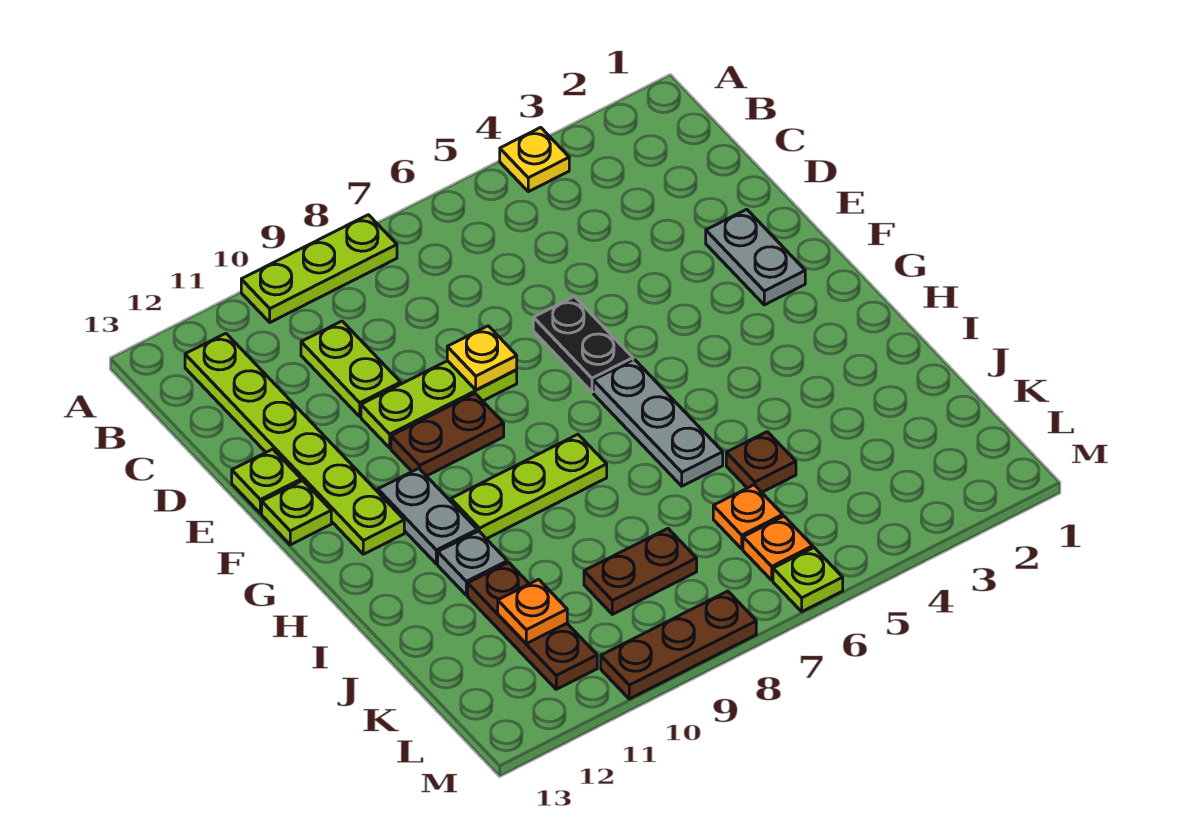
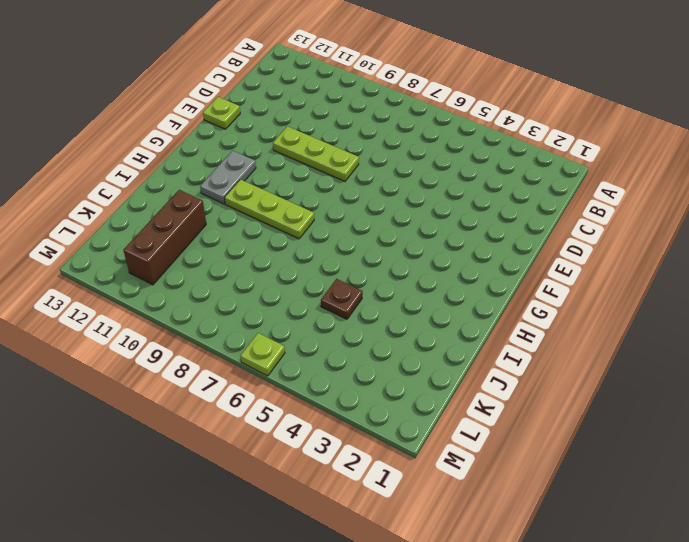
brown 1x3 brick [123,190,206,285] -> brown 1x3 plate [468,562,597,689]
none -> yellow 1x1 plate [500,127,569,192]
none -> lime 1x3 plate [241,215,397,322]
none -> lime 1x6 plate [185,333,404,554]

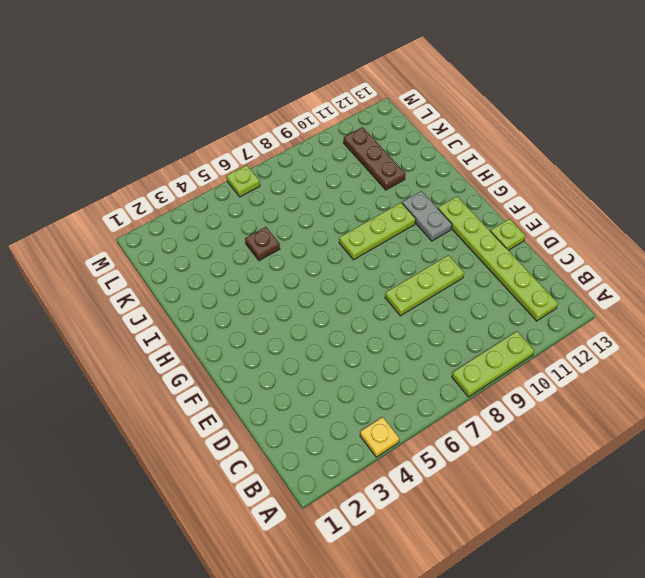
none -> lime 1x2 plate [301,321,401,416]
none -> grey 1x2 plate [706,209,805,305]
none -> black 1x2 plate [533,297,633,392]

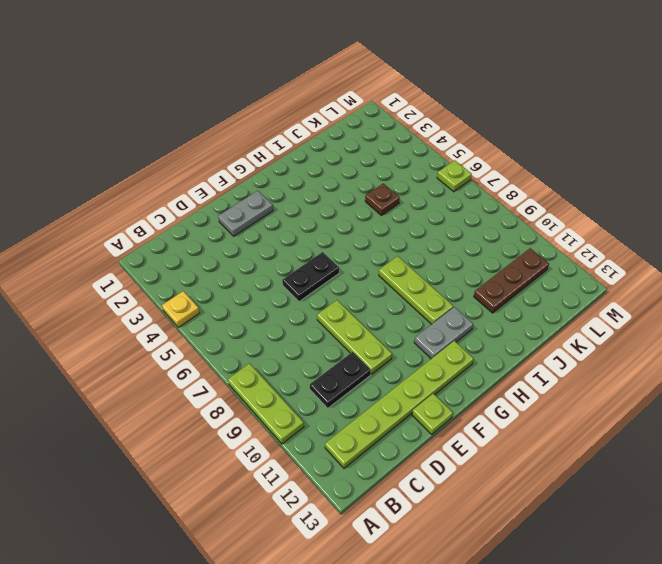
black 1x2 plate [310,352,371,408] -> lime 1x2 plate [301,321,401,416]
none -> brown 1x2 plate [391,394,504,476]
none -> lime 1x1 plate [262,481,331,545]
none -> grey 1x3 plate [593,359,723,486]

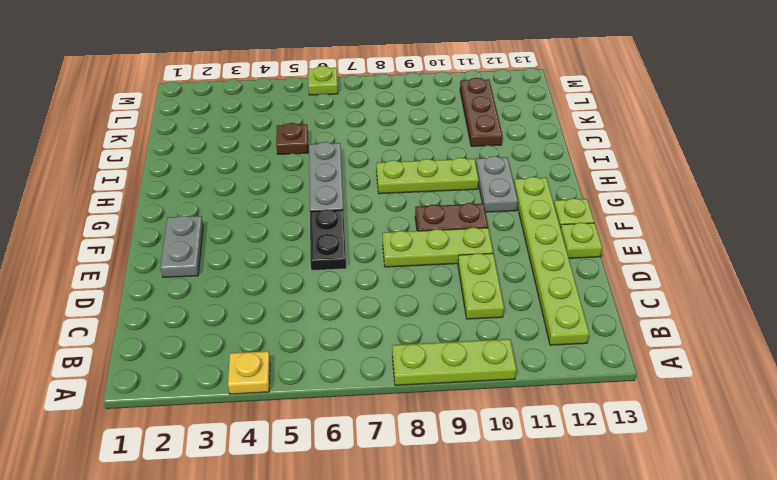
none -> grey 1x1 plate [438,531,507,595]
none -> orange 1x1 plate [713,485,783,549]
none -> brown 1x2 plate [584,529,697,614]

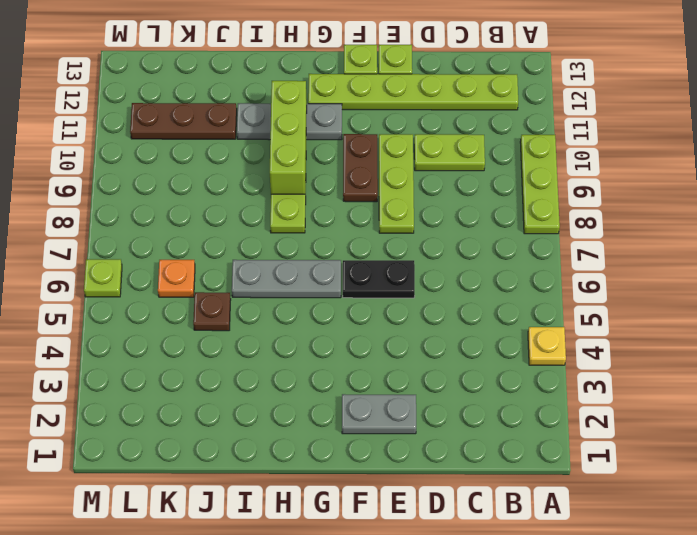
lime 1x3 brick [270,81,307,194] -> none
none -> brown 1x2 plate [584,529,697,614]
none -> orange 1x1 plate [743,516,813,580]
none -> brown 1x3 plate [601,591,756,699]

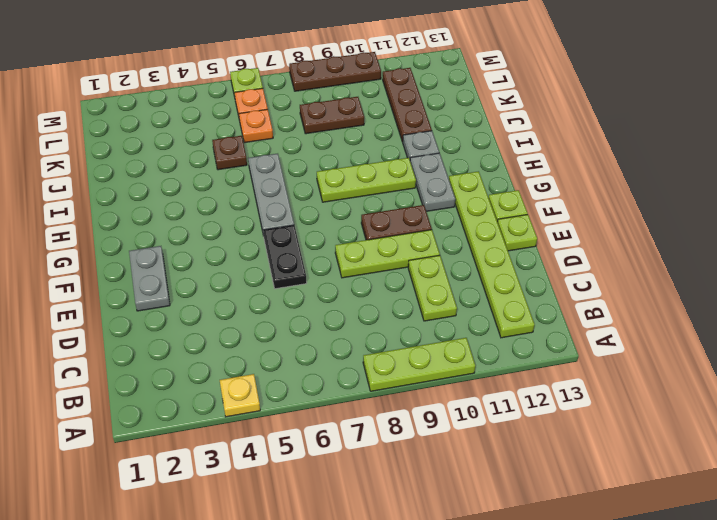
none -> yellow 1x1 plate [447,326,517,390]
none -> orange 1x1 plate [498,579,567,644]

